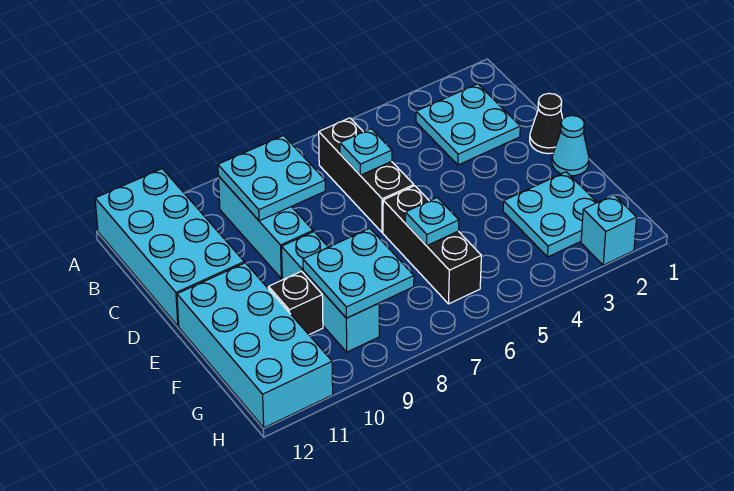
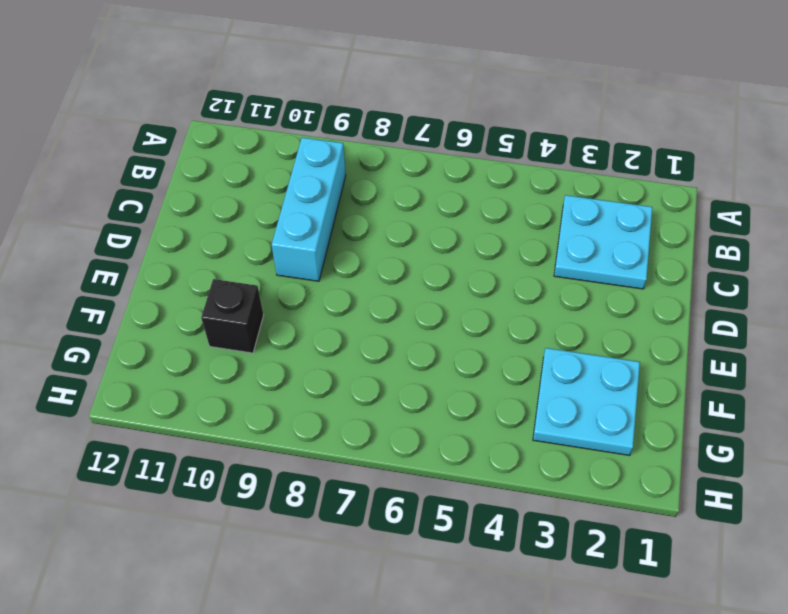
none -> cyan 2x4 brick [95,169,244,326]
none -> black 1x3 brick [319,118,414,232]
none -> black 1x1 cone [530,93,563,154]

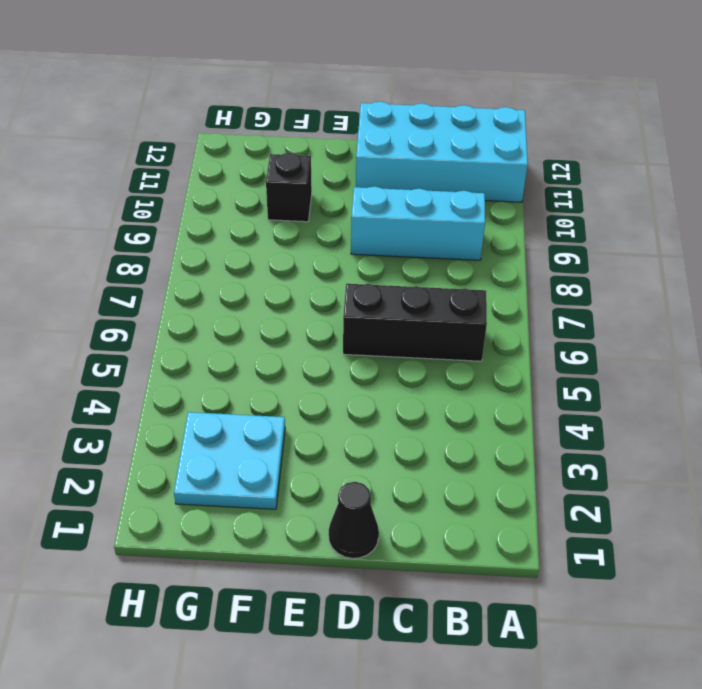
none -> cyan 2x2 plate [416,84,520,165]
none -> cyan 1x1 cone [552,115,589,176]
none -> black 1x3 brick [383,186,481,304]

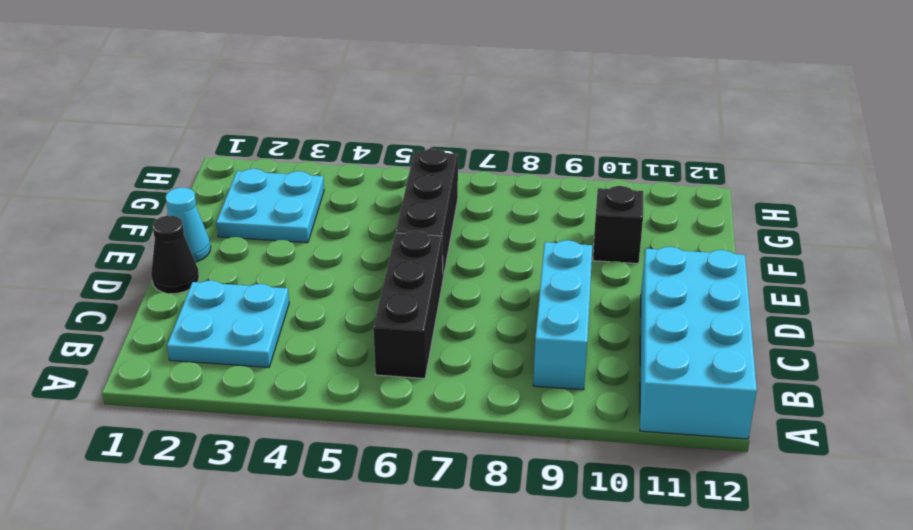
none -> cyan 1x3 brick [282,232,379,352]
none -> cyan 2x4 brick [177,263,333,428]
none -> cyan 1x1 brick [581,195,637,265]

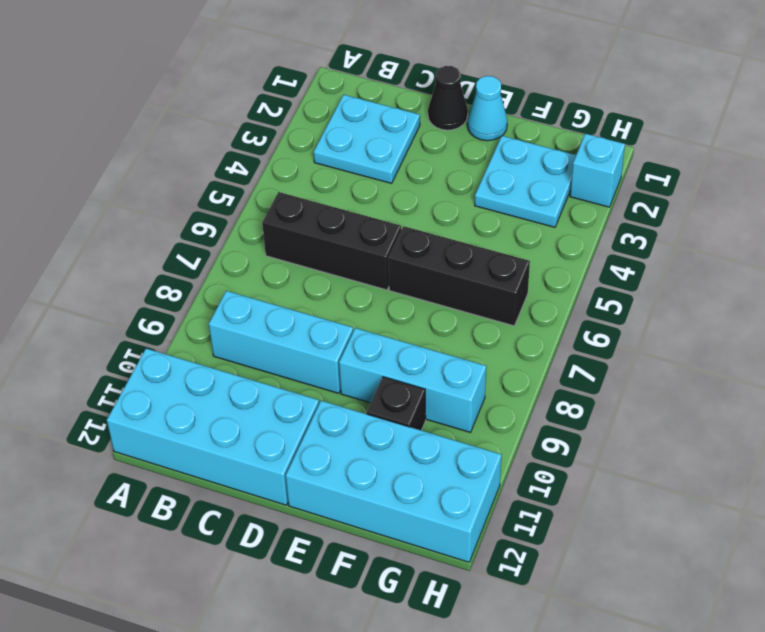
none -> cyan 2x2 plate [218,136,325,221]
none -> cyan 1x1 plate [340,129,392,175]
none -> cyan 1x1 plate [405,198,459,246]

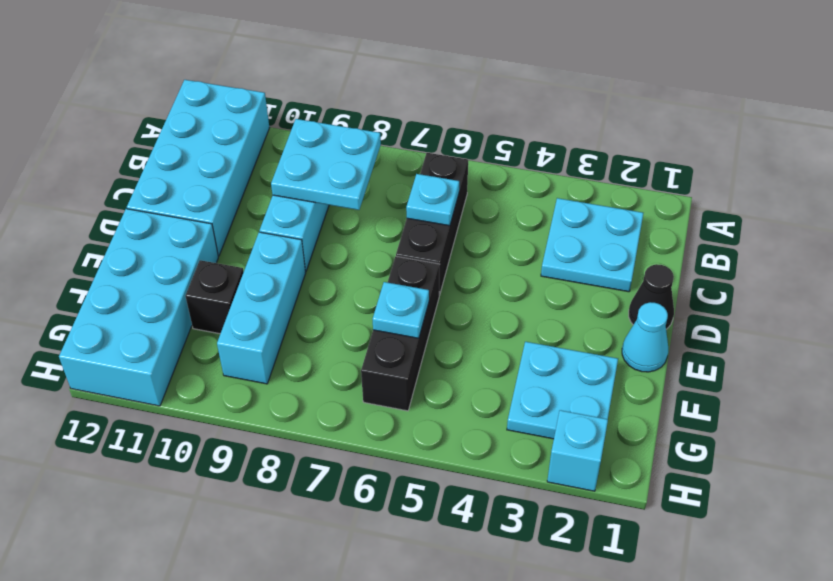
none -> cyan 2x2 plate [303,228,414,318]

